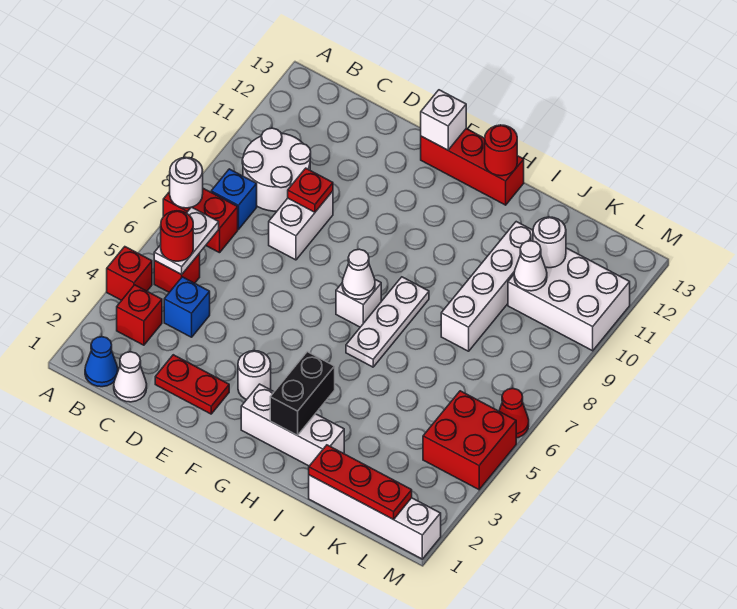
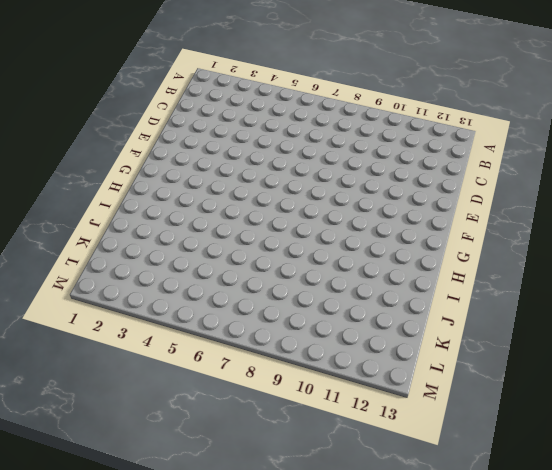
none -> red 1x1 brick [107,247,152,300]
none -> red 1x2 brick [163,188,238,253]
none -> blue 1x1 cone [85,337,118,387]
none -> red 1x1 brick [117,285,162,345]

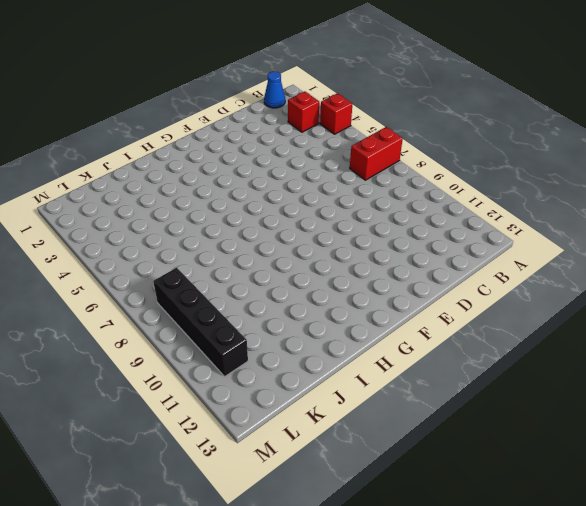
black 1x4 brick [153,268,248,376] -> white 2x3 brick [508,248,630,351]
none -> red 1x1 brick [154,253,200,292]
none -> blue 1x1 brick [211,169,257,230]
none -> white 2x2 round brick [242,128,311,211]
none -> white 1x1 cone [114,352,147,402]

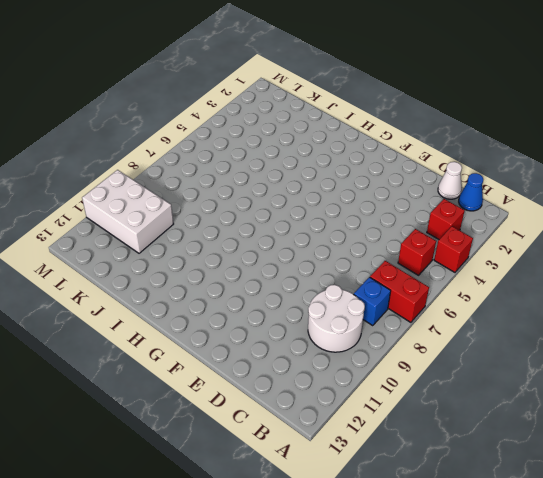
none -> blue 1x1 brick [164,277,210,337]
none -> red 1x2 plate [155,355,229,414]
none -> white 1x2 brick [269,191,333,260]
none -> white 1x1 round brick [238,351,271,400]

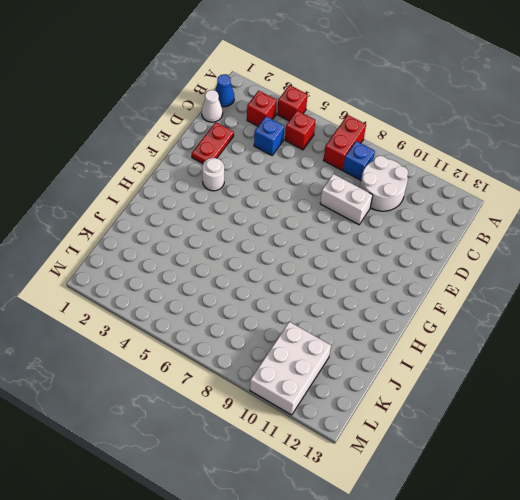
none -> red 1x3 brick [421,129,524,205]
none -> white 1x3 brick [241,384,344,466]
none -> white 1x1 brick [336,280,381,327]
none -> white 1x3 plate [346,277,429,367]

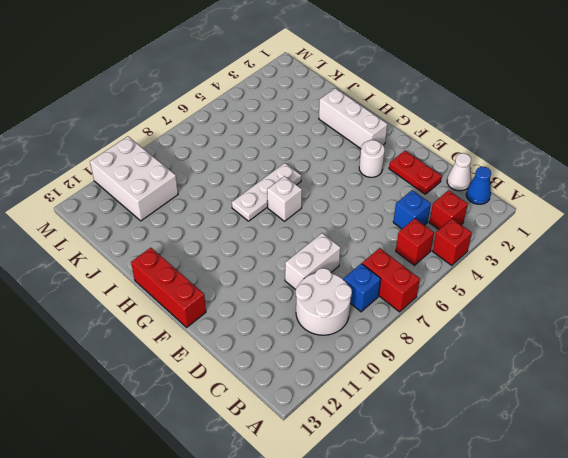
none -> white 1x4 brick [309,475,441,559]
none -> white 1x4 brick [441,222,533,351]
none -> red 2x2 brick [423,391,516,490]
none -> red 1x1 cone [499,388,529,438]

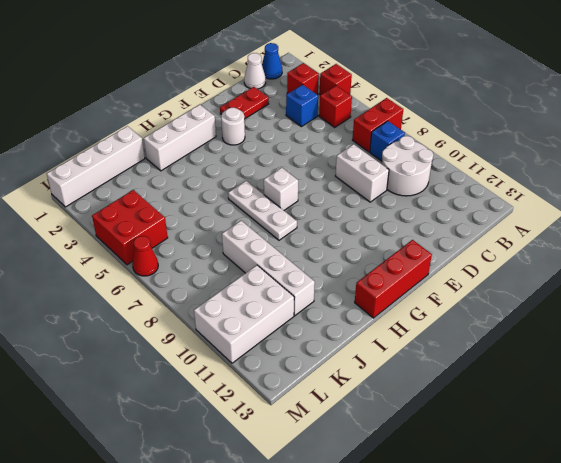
none -> white 1x1 round brick [170,157,203,208]
none -> white 1x2 plate [154,207,219,275]
none -> red 1x1 plate [288,168,333,212]
none -> white 1x1 brick [421,90,466,150]

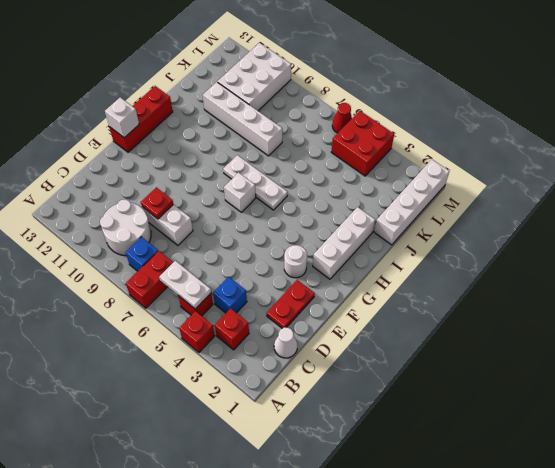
none -> blue 1x1 cone [85,337,118,387]
none -> white 1x1 round brick [170,157,203,208]
none -> white 1x1 cone [342,249,375,299]
none -> black 1x2 brick [270,352,335,435]

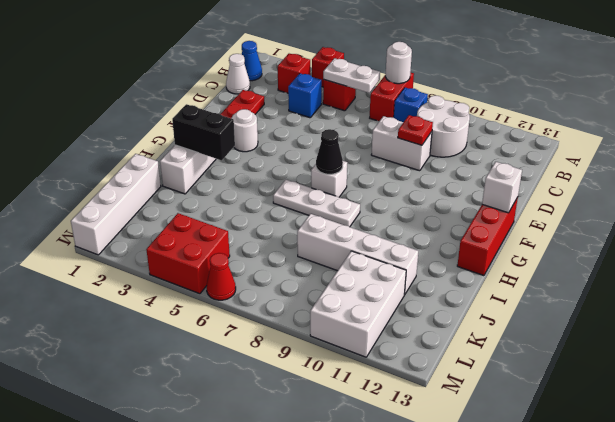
black 1x1 cone [316,129,343,174] -> white 1x1 cone [342,249,375,299]
none -> red 1x1 round brick [485,125,517,176]
none -> red 1x3 plate [309,445,412,520]
none -> white 1x1 cone [514,241,547,291]
none -> white 1x1 round brick [533,217,566,268]

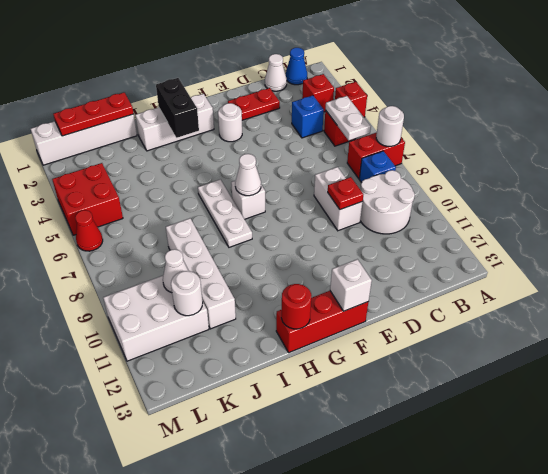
none -> red 1x1 round brick [161,211,193,261]

